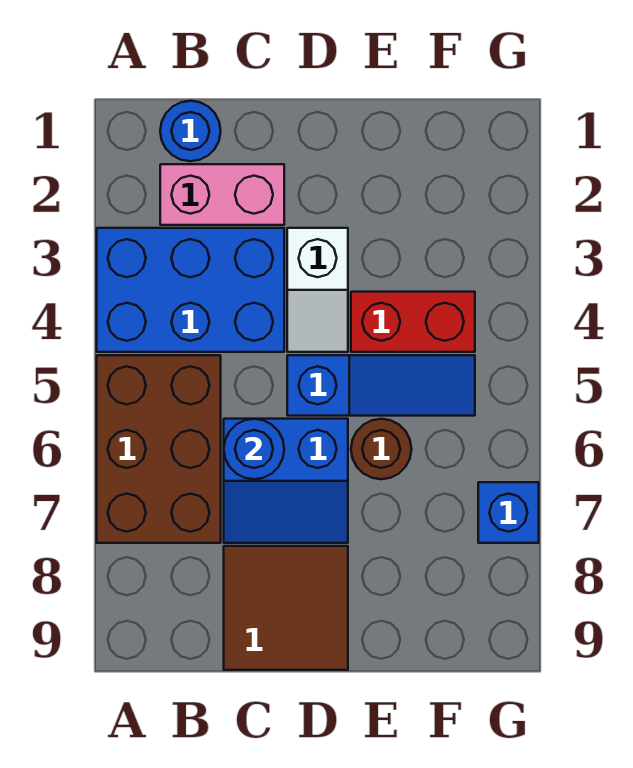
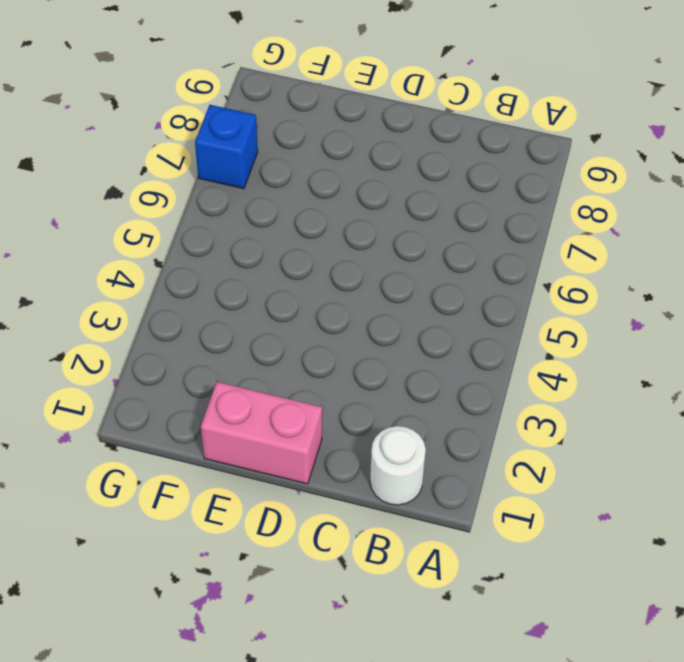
white 1x1 round brick [370,426,426,505] -> blue 1x1 round brick [160,101,221,161]
pink 1x2 brick [201,382,322,484] -> pink 1x2 brick moved to [160,164,284,225]
none -> blue 2x3 brick [97,228,284,352]
none -> brown 2x3 brick [97,355,221,543]
none -> blue 2x2 slope [224,419,348,543]

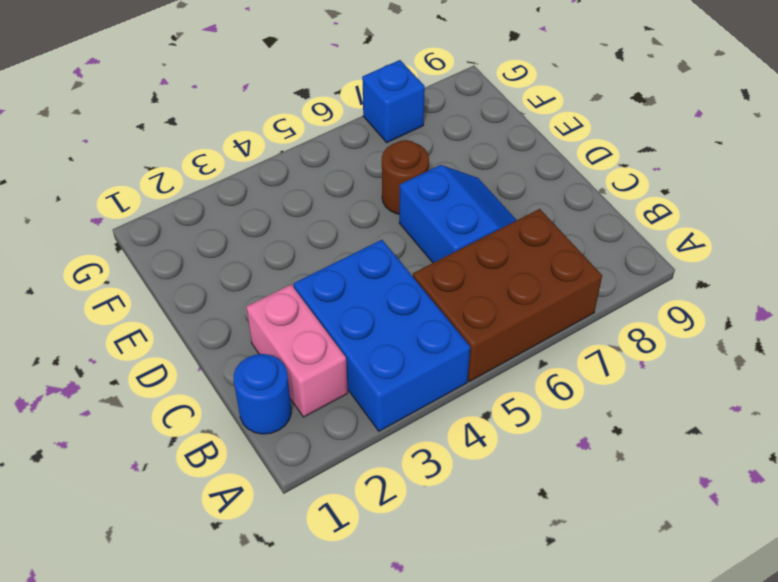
none -> brown 2x2 tile [224,546,348,670]
none -> white 1x2 slope [287,228,348,352]
none -> blue 1x3 slope [287,355,475,416]

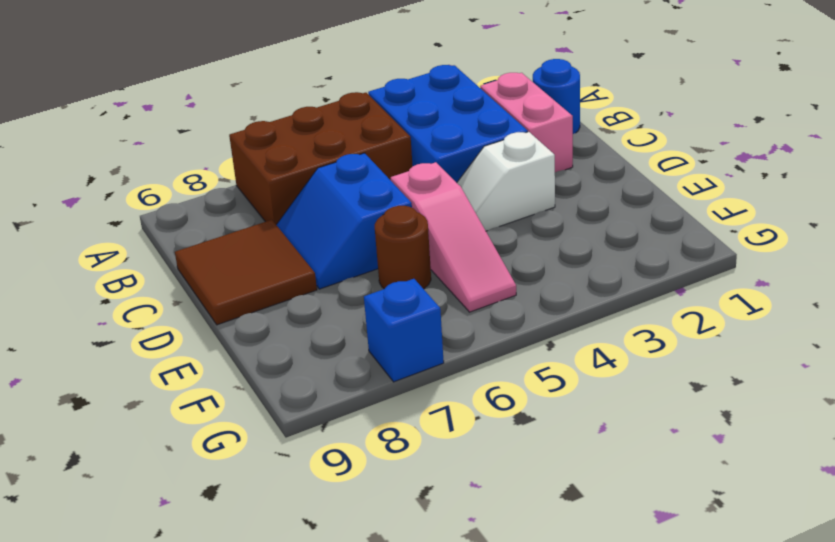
pink 1x3 slope [391,162,516,312] -> blue 1x3 slope [287,355,475,416]
none -> red 1x2 brick [351,292,475,352]
none -> blue 1x1 round brick [224,419,284,479]

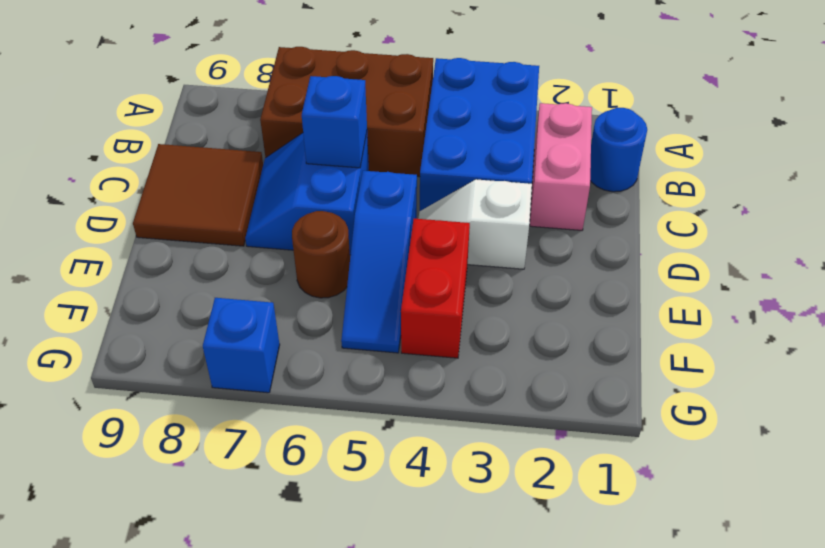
blue 1x1 brick [302,76,367,168] -> blue 1x1 round brick [224,419,284,479]

